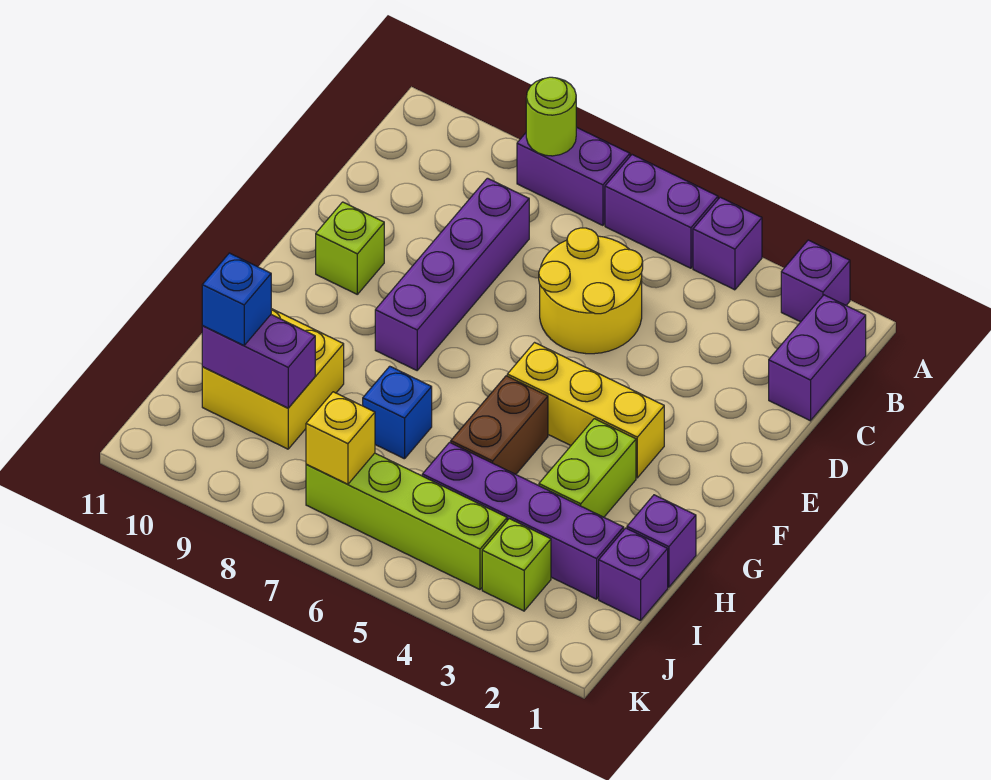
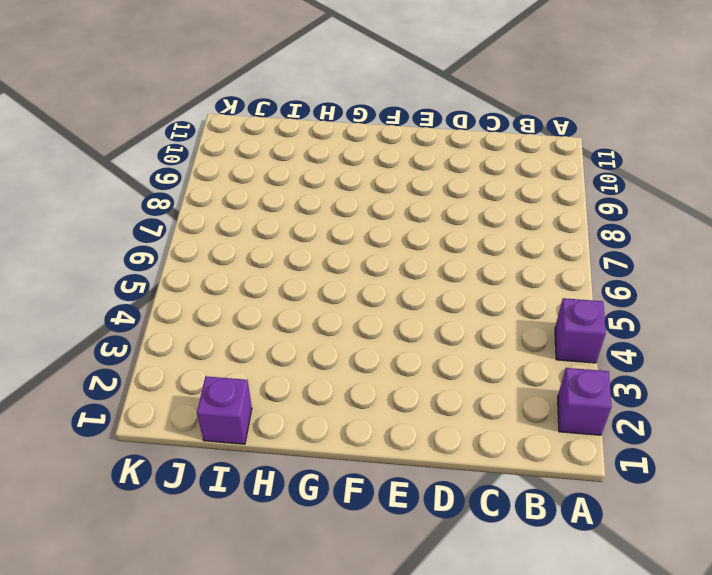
none -> purple 1x2 brick [605,155,718,268]
none -> purple 1x2 brick [517,127,630,225]
none -> purple 1x2 brick [769,295,866,421]

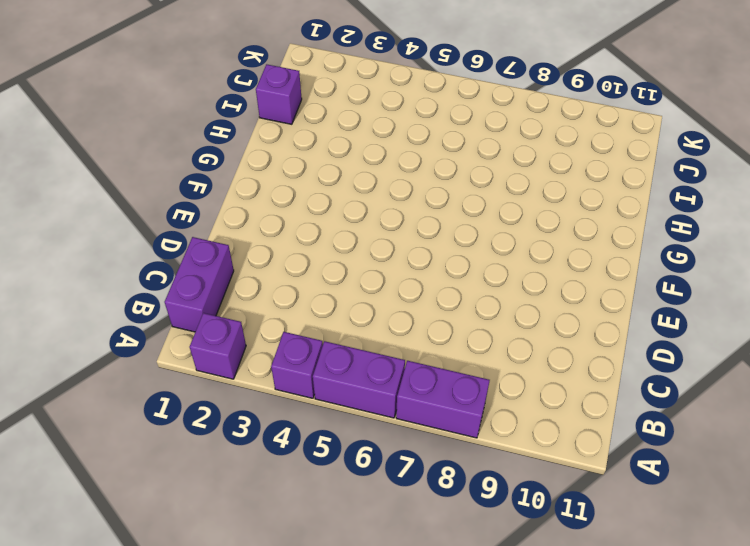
none -> yellow 2x2 round brick [539,228,643,354]
none -> purple 1x4 brick [375,178,529,370]
none -> lime 1x1 brick [316,202,384,294]

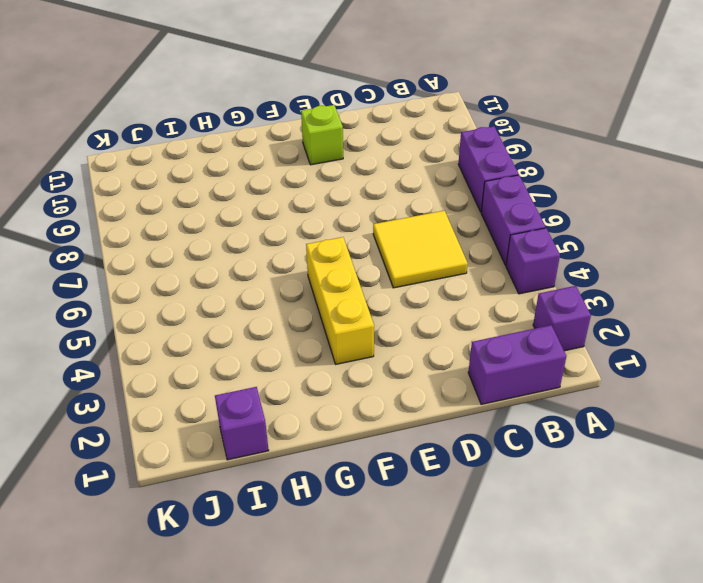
yellow 2x2 tile [373,211,468,288] -> yellow 2x2 round brick [539,228,643,354]
none -> purple 1x4 brick [375,178,529,370]
none -> lime 1x2 brick [539,419,636,517]
none -> brown 1x2 brick [451,376,548,474]

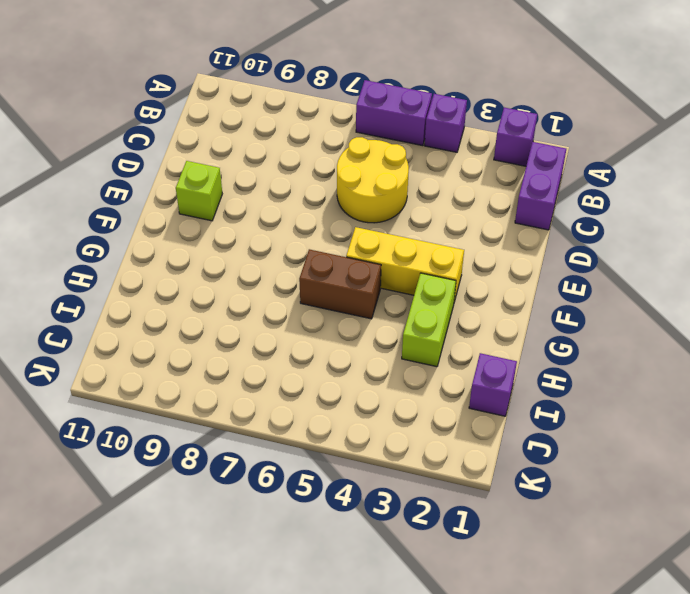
brown 1x2 brick [299,249,381,319] -> brown 1x2 brick turned to [451,376,548,474]
none -> purple 1x2 brick [517,127,630,225]
none -> purple 1x4 brick [375,178,529,370]
none -> purple 1x1 brick [627,495,696,587]

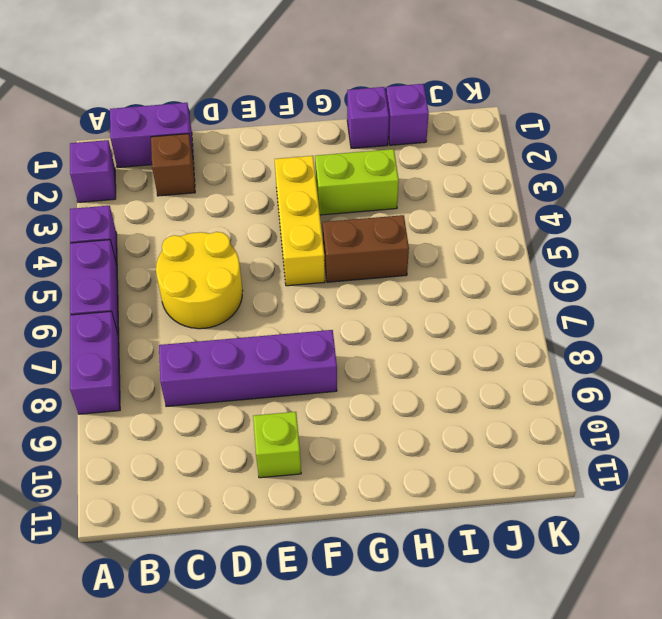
brown 1x1 brick [151,134,195,196] -> none
none -> blue 1x1 brick [363,366,432,459]
none -> yellow 2x2 brick [202,309,344,449]
none -> purple 1x4 brick [422,442,624,599]

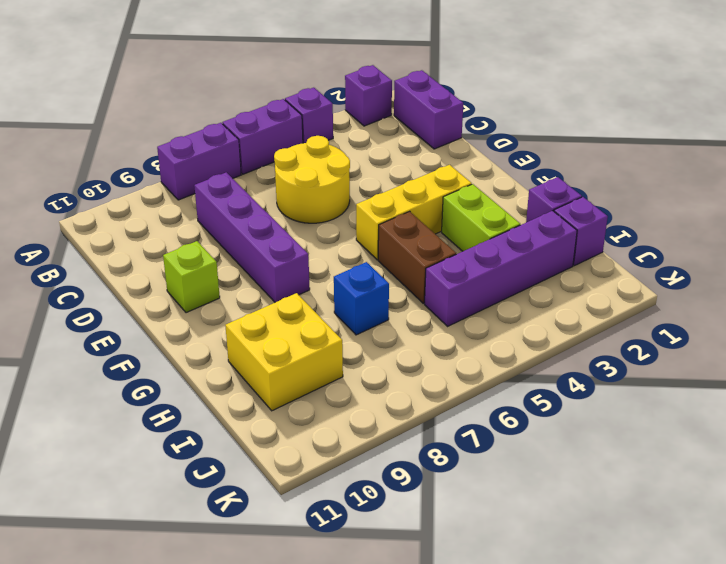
none -> lime 1x1 brick [482,519,551,611]
none -> lime 1x4 brick [306,453,507,590]
none -> lime 1x1 round brick [526,77,576,156]

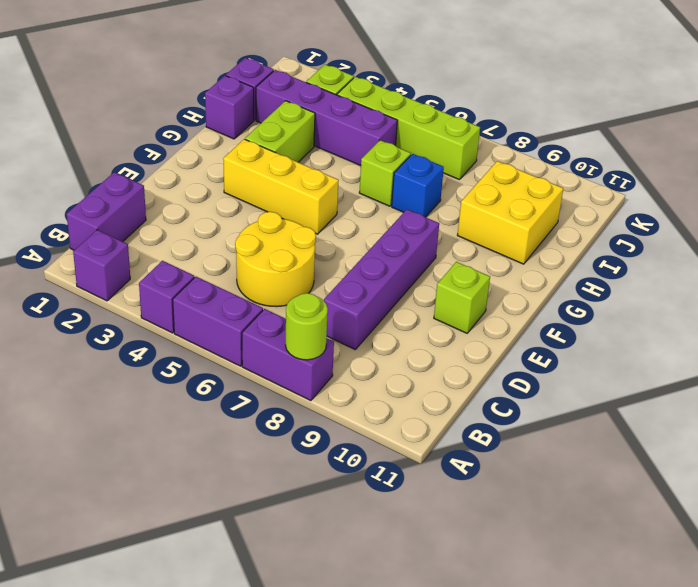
lime 1x1 brick [359,140,411,206] -> none
none -> brown 1x2 brick [451,376,548,474]
none -> purple 1x2 brick [202,315,315,408]
none -> yellow 1x1 brick [306,392,375,484]

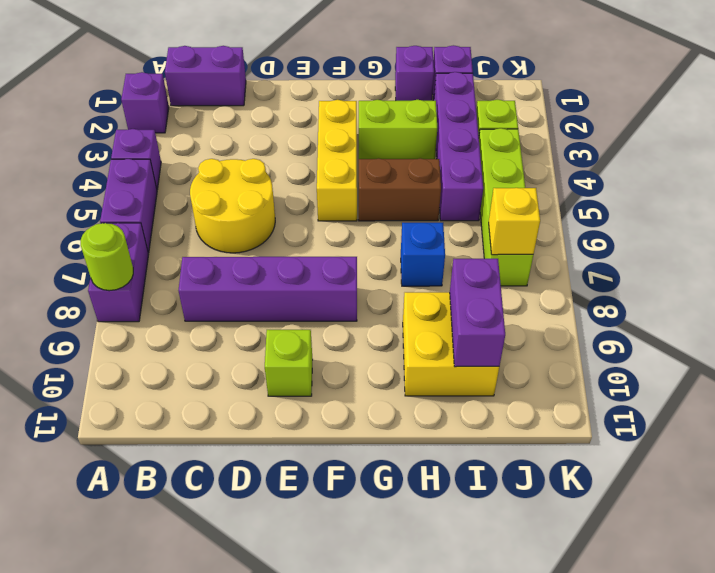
none -> blue 1x1 brick [202,253,271,346]

